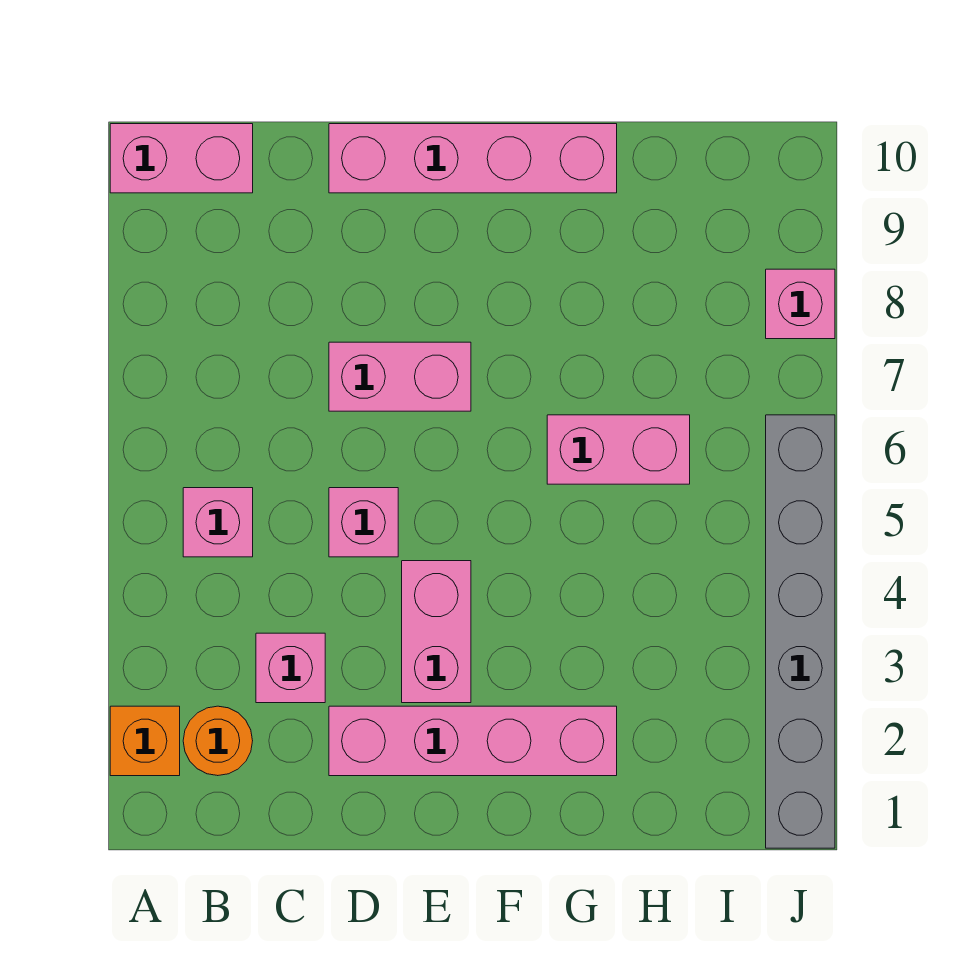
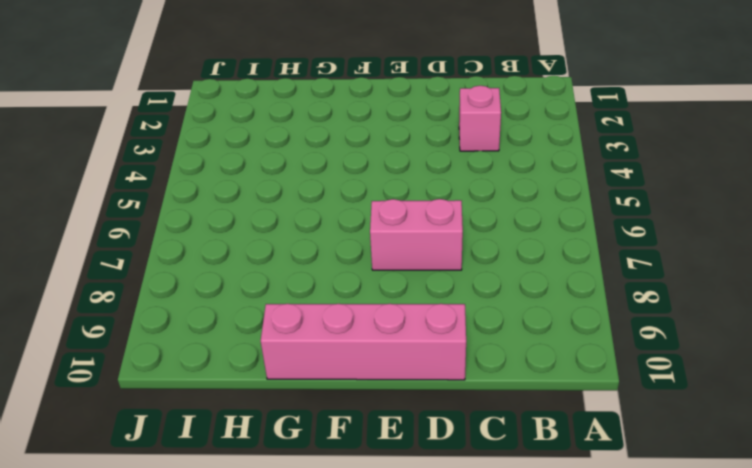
none -> orange 1x1 brick [110,706,180,776]
none -> pink 1x2 brick [110,124,253,193]
none -> orange 1x1 round brick [183,706,253,776]

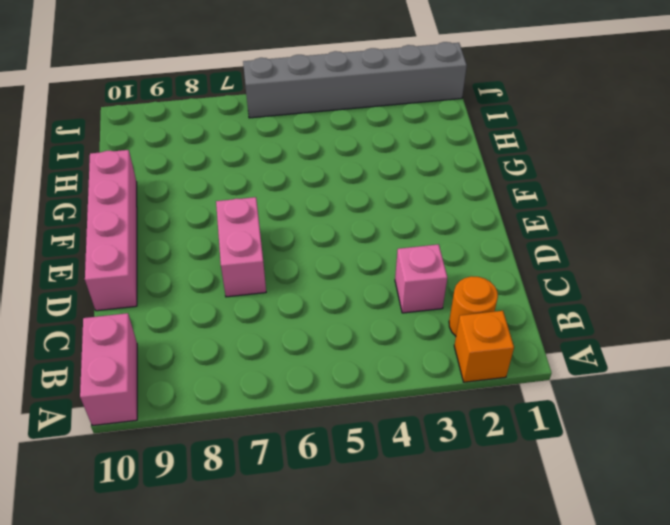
none -> pink 1x1 brick [183,488,253,557]
none -> pink 1x4 brick [329,706,617,776]
none -> pink 1x1 brick [329,488,398,557]

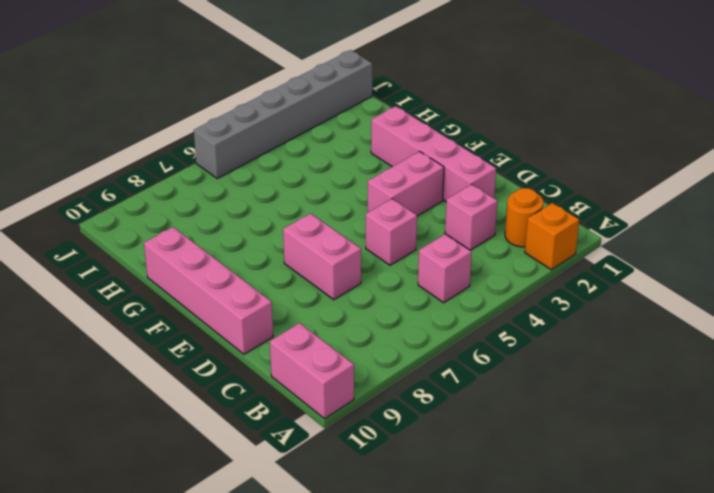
none -> pink 1x2 brick [547,415,690,484]
none -> pink 1x1 brick [766,269,835,339]

